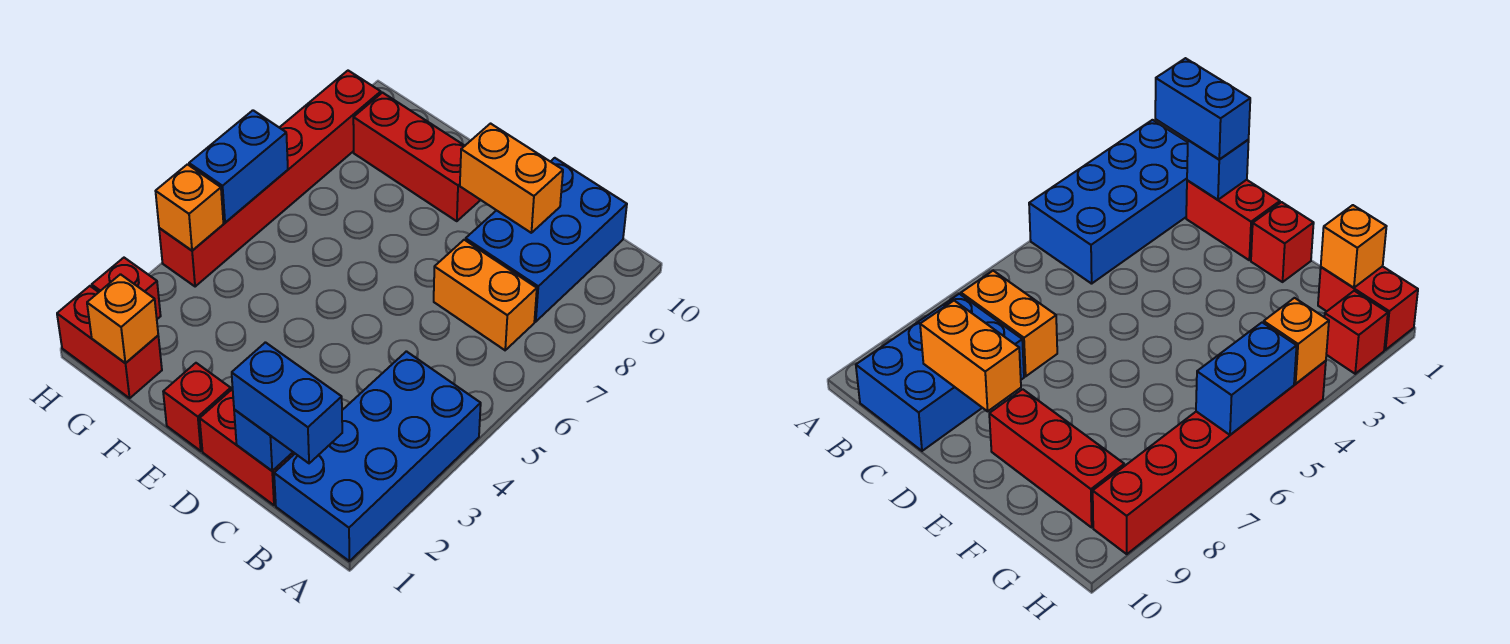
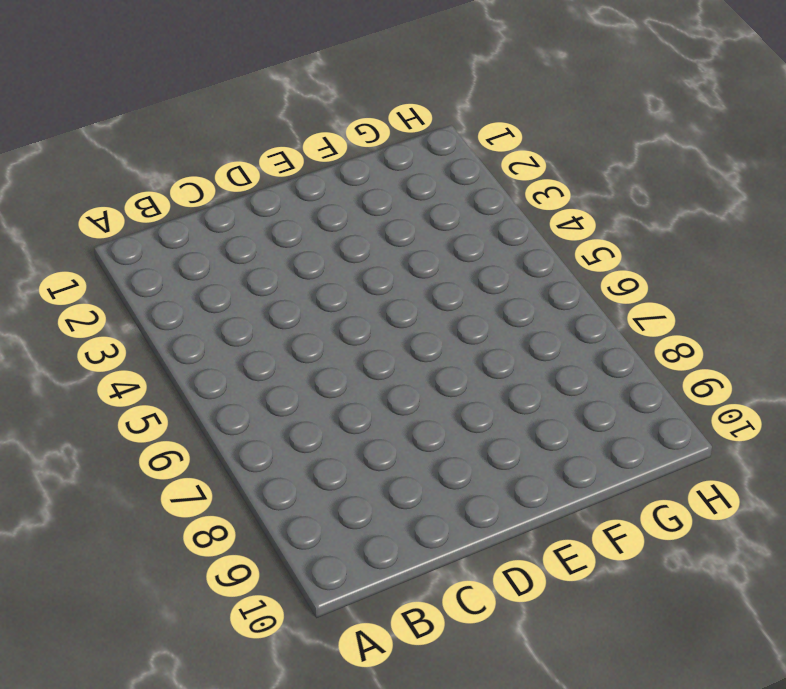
none -> blue 2x4 brick [274,351,481,561]
none -> orange 1x2 brick [434,240,537,350]
none -> blue 2x3 brick [466,158,627,322]

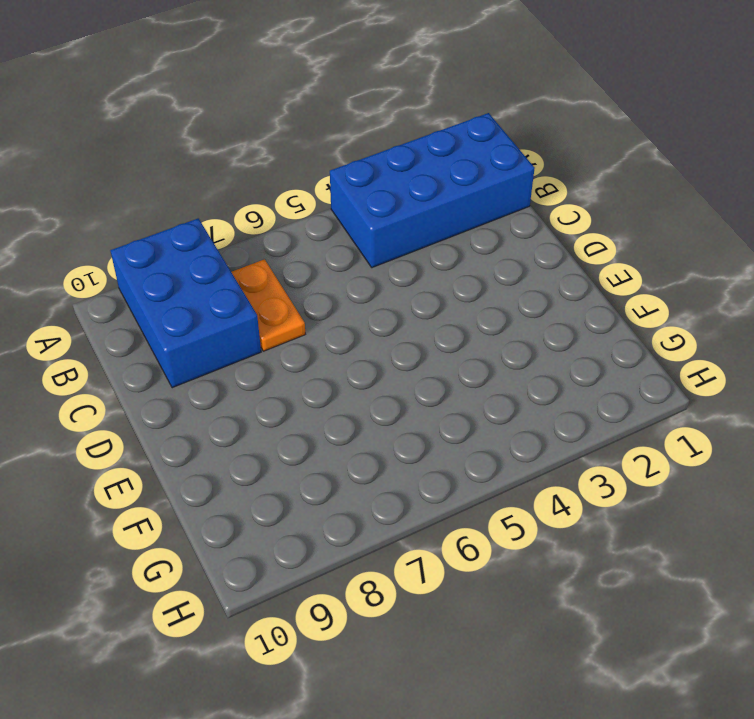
blue 2x3 brick [110,218,261,388] -> blue 2x3 brick turned to [466,158,627,322]
orange 1x2 plate [231,259,305,351] -> orange 1x2 brick [434,240,537,350]
none -> red 1x2 brick [200,389,295,505]
none -> red 1x1 brick [163,363,231,451]
none -> red 1x3 brick [353,93,480,221]

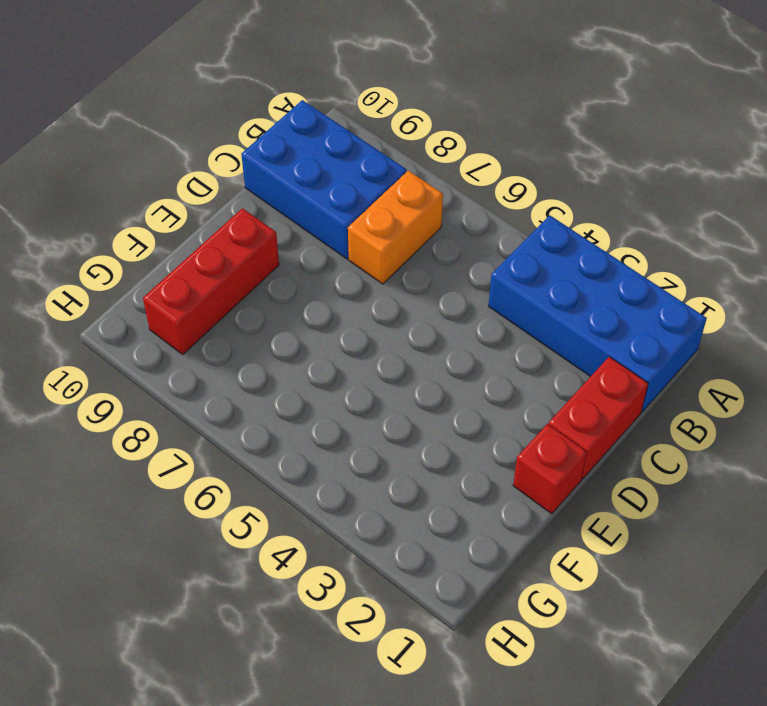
none -> red 1x2 brick [57,286,162,398]
none -> red 1x1 brick [92,258,161,319]
none -> red 1x6 brick [159,71,381,287]

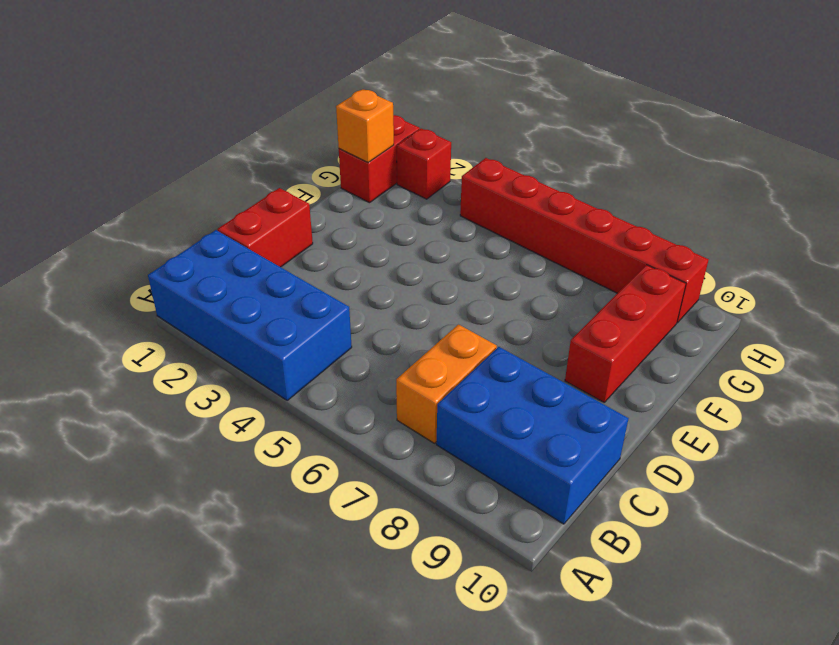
none -> red 1x1 brick [163,363,231,451]
none -> blue 1x1 brick [234,410,293,471]
none -> orange 1x2 brick [460,124,563,233]

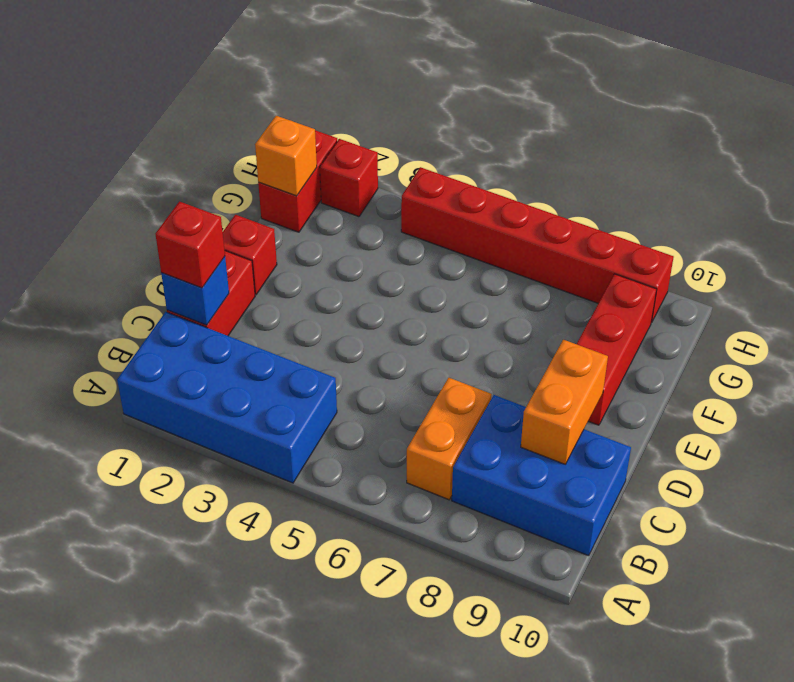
red 1x1 brick [156,202,225,288] -> blue 1x2 brick [232,342,342,463]
none -> orange 1x1 brick [156,164,223,251]
none -> blue 1x2 brick [189,110,288,223]

